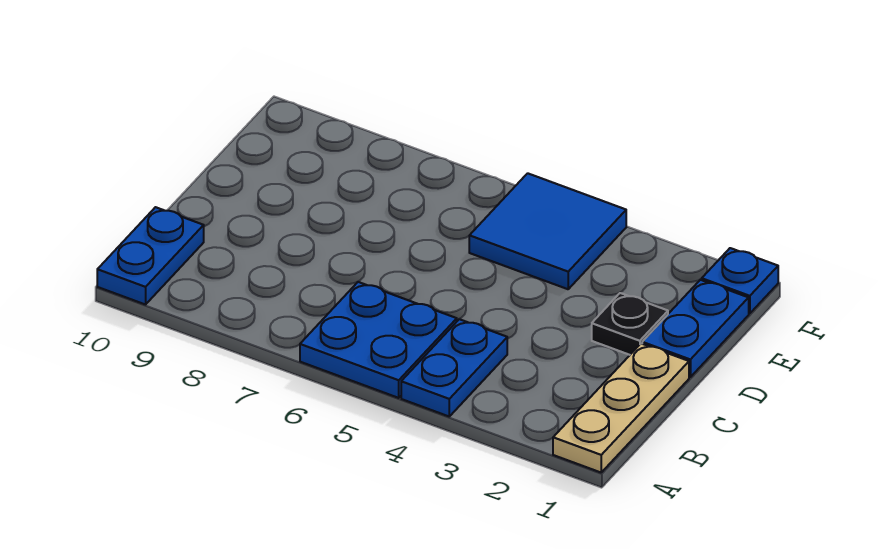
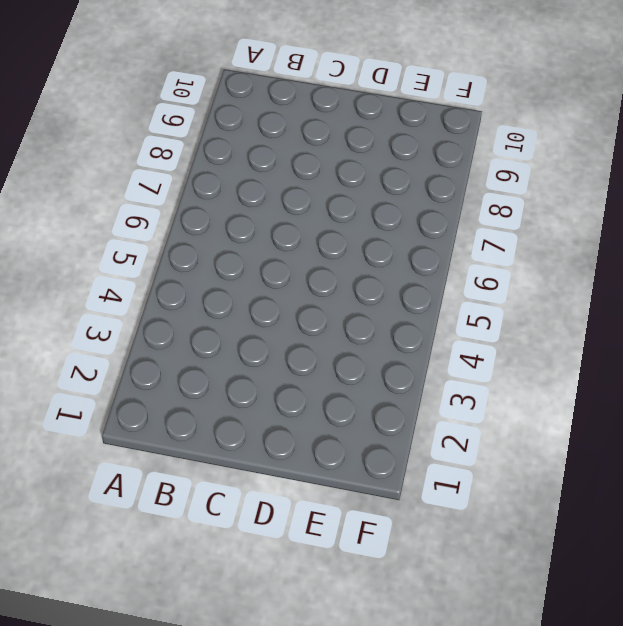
none -> tan 1x3 plate [553,344,689,472]
none -> blue 1x2 plate [401,319,507,416]

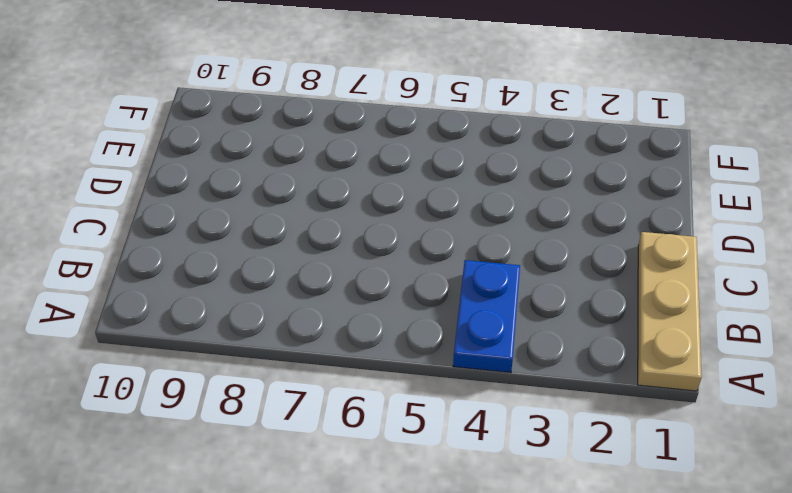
none -> blue 2x2 plate [300,282,457,398]
none -> blue 1x2 plate [97,207,204,305]

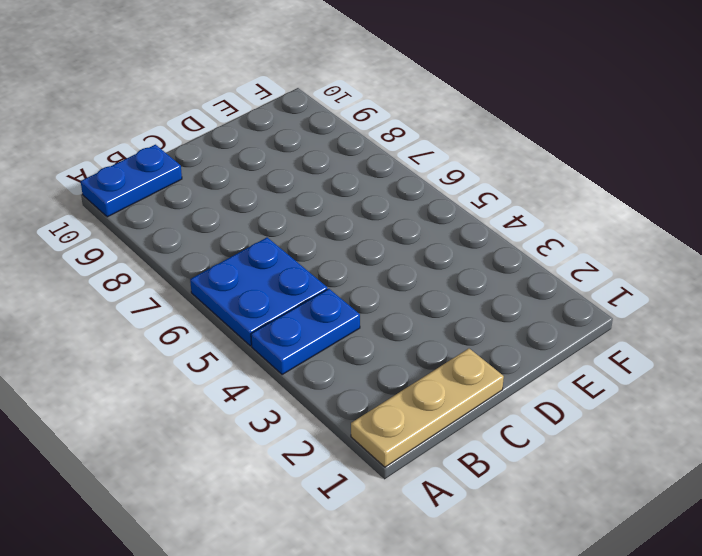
none -> blue 1x2 plate [642,280,749,377]
none -> black 1x1 plate [592,293,668,355]

